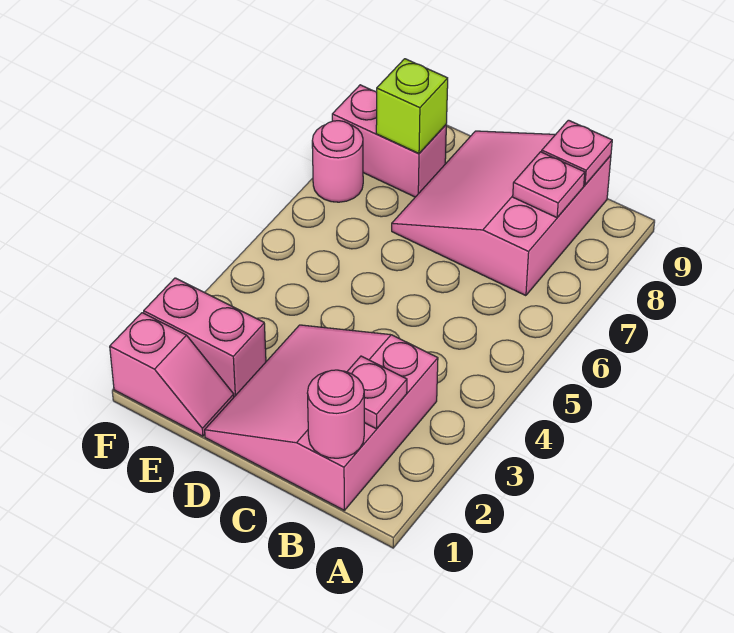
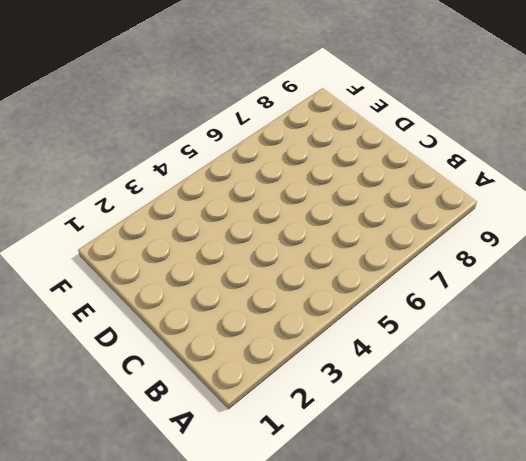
none -> pink 3x3 slope [205,325,438,510]
none -> pink 3x3 slope [392,131,611,296]

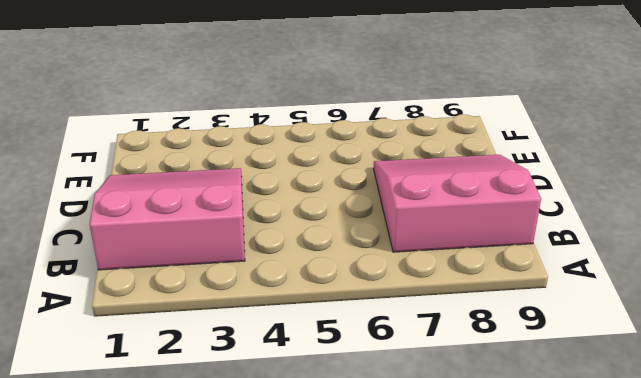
none -> pink 1x2 slope [110,313,234,436]
none -> pink 1x2 brick [144,278,266,397]

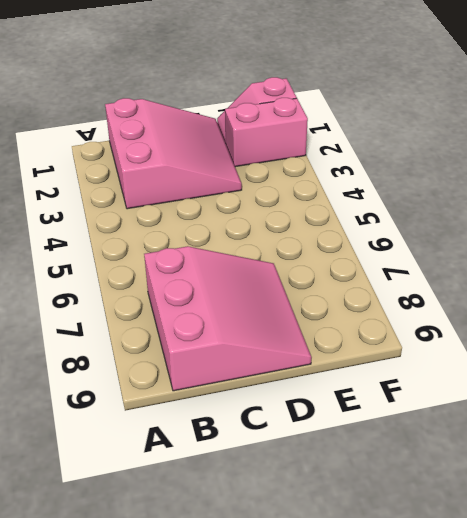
none -> pink 1x2 brick [332,85,446,197]
none -> pink 1x1 round brick [312,121,363,202]

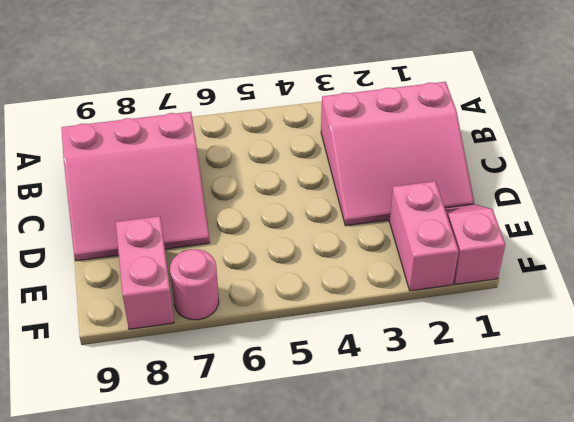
none -> pink 1x1 round brick [308,370,364,458]
none -> pink 1x1 plate [347,356,407,429]

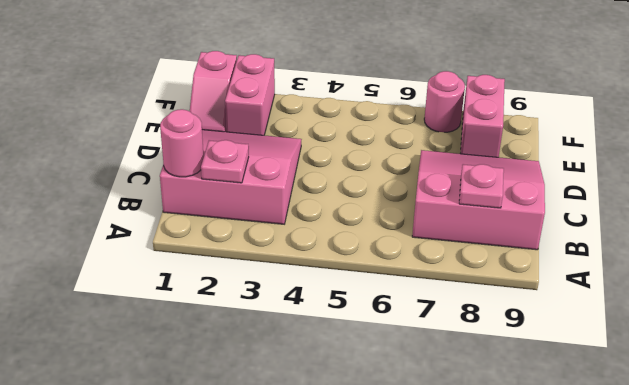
none -> pink 1x1 plate [542,120,612,185]
none -> lime 1x1 brick [376,59,448,153]

